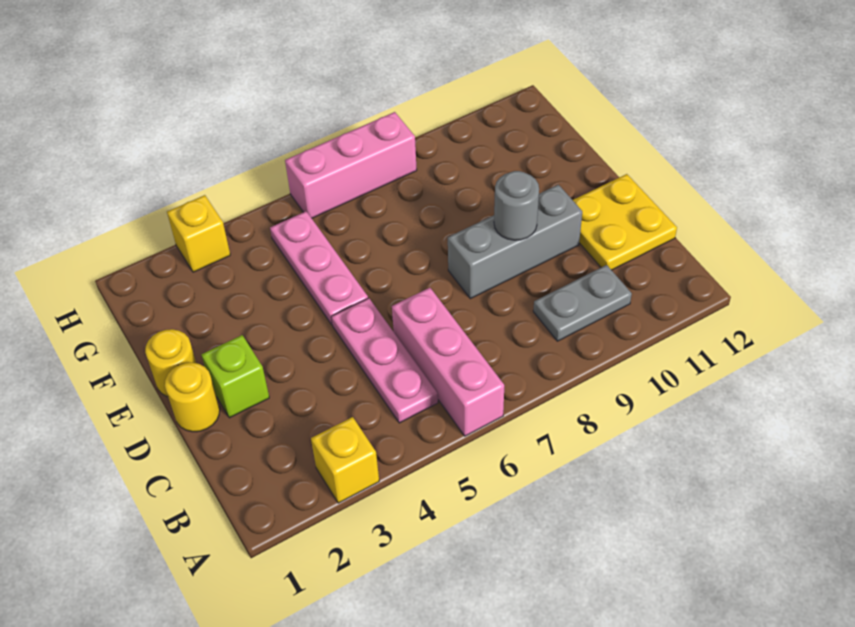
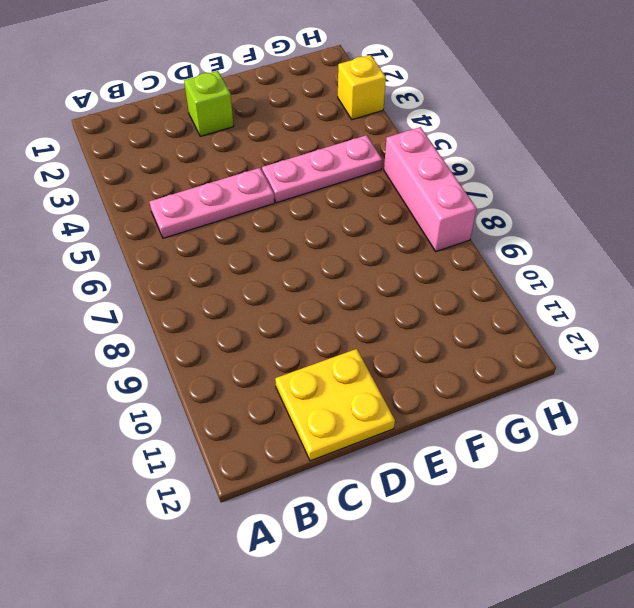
none -> yellow 1x1 brick [311,417,379,503]
none -> pink 1x3 brick [392,288,504,436]
none -> grey 1x2 plate [533,265,632,341]

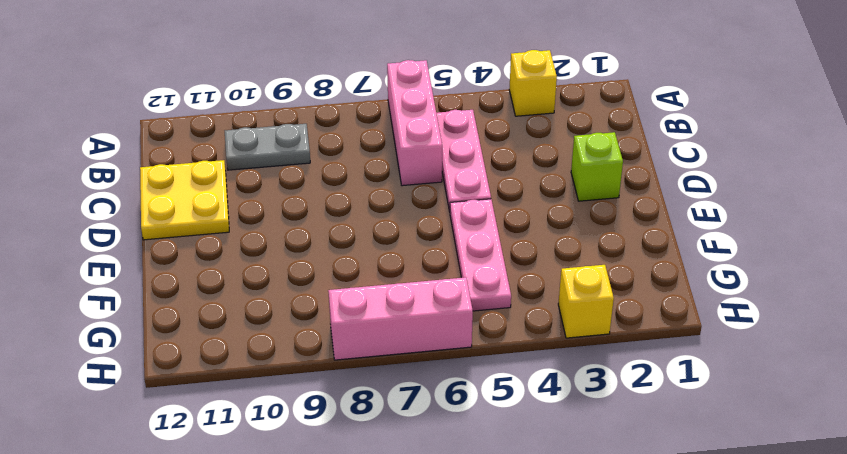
none -> yellow 1x1 round brick [165,363,220,432]
none -> grey 1x3 brick [448,185,582,299]
none -> yellow 1x1 round brick [145,329,196,397]

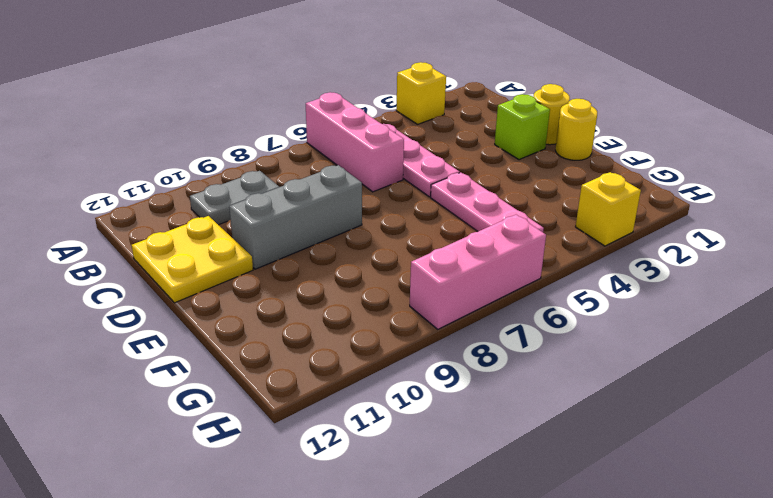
none -> grey 1x1 round brick [494,171,539,240]

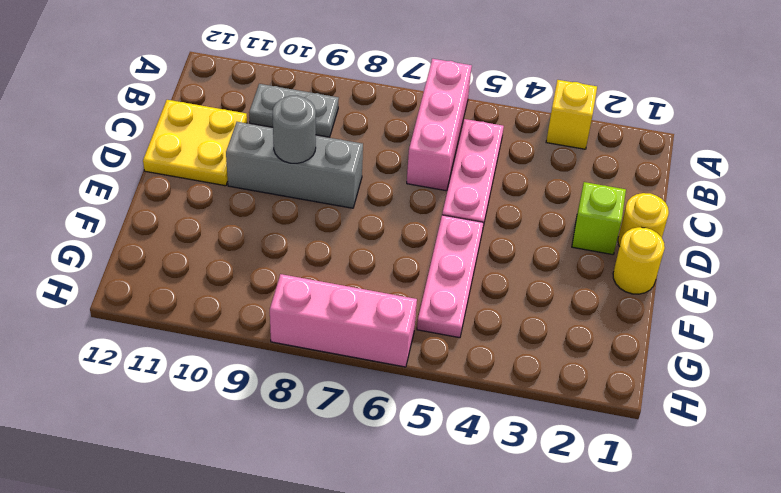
none -> yellow 1x1 brick [167,195,230,272]

